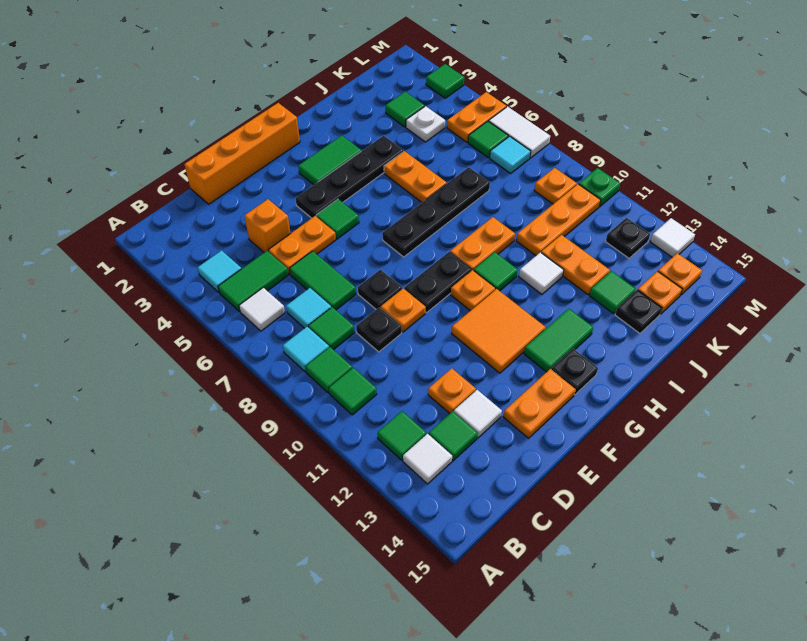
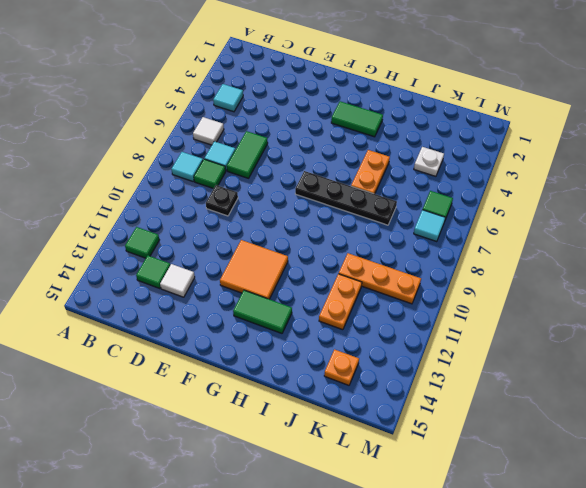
none -> green 1x2 tile [218,251,288,311]
none -> green 1x1 tile [306,347,352,393]
none -> green 1x1 tile [329,368,377,415]
none -> white 1x1 tile [403,434,452,484]

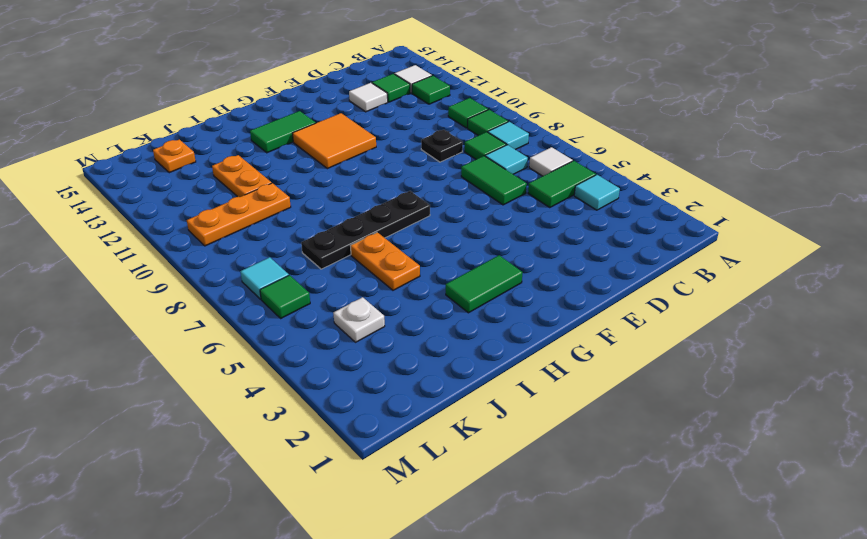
none -> orange 1x4 brick [184,103,300,204]
none -> orange 1x1 brick [245,199,291,252]
none -> orange 1x2 plate [268,216,336,274]
none -> orange 1x1 plate [428,368,476,414]

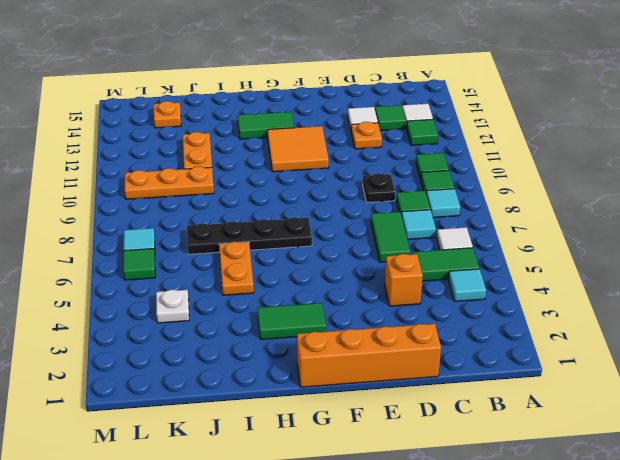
none -> orange 1x2 plate [268,216,336,274]
none -> black 1x1 plate [358,270,402,310]
none -> orange 1x1 plate [381,288,426,332]
none -> orange 1x2 plate [503,369,576,438]

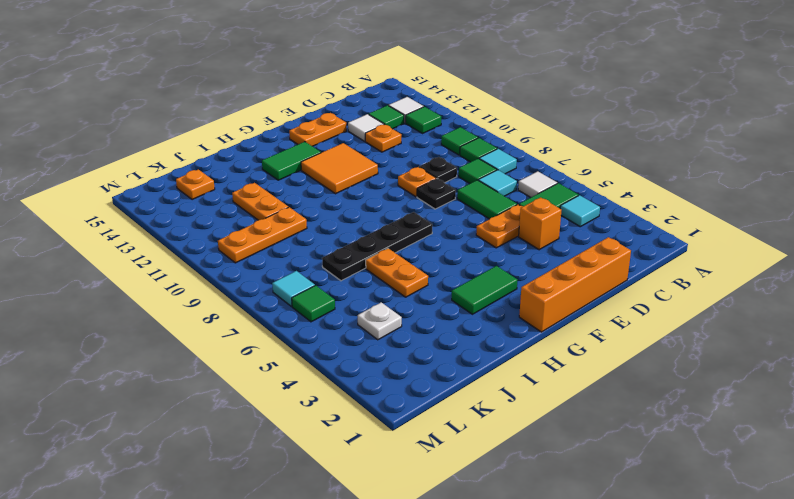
none -> black 1x4 plate [296,136,404,218]
none -> green 1x1 tile [316,199,359,239]
none -> black 1x2 plate [404,252,472,313]
none -> orange 1x1 plate [451,270,496,311]

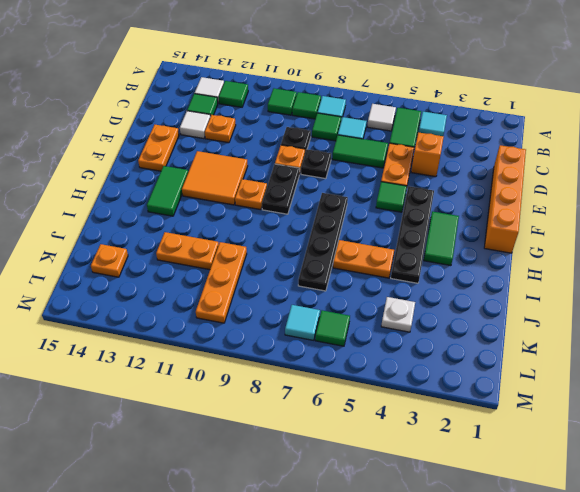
none -> black 1x1 plate [551,348,598,395]
none -> orange 1x2 plate [450,217,515,271]
none -> green 1x1 tile [474,252,517,291]
none -> white 1x1 tile [519,252,564,294]

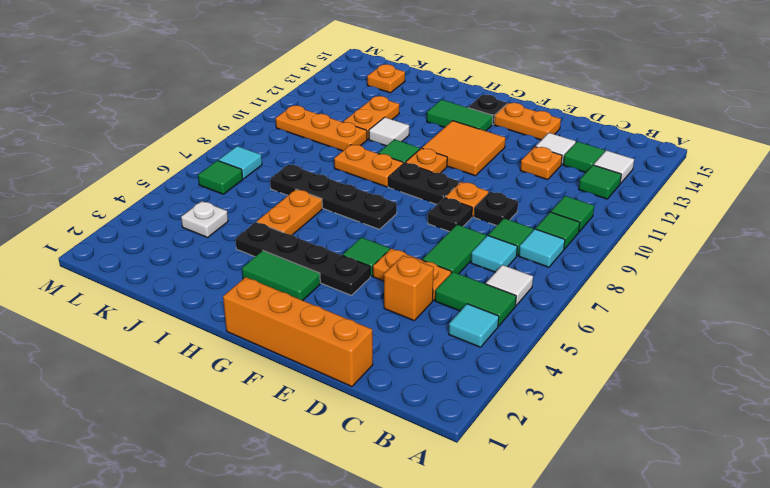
none -> green 1x1 tile [589,271,636,314]
none -> black 1x1 plate [615,290,662,333]
none -> green 1x1 tile [386,92,425,127]
none -> orange 1x2 plate [447,92,506,142]

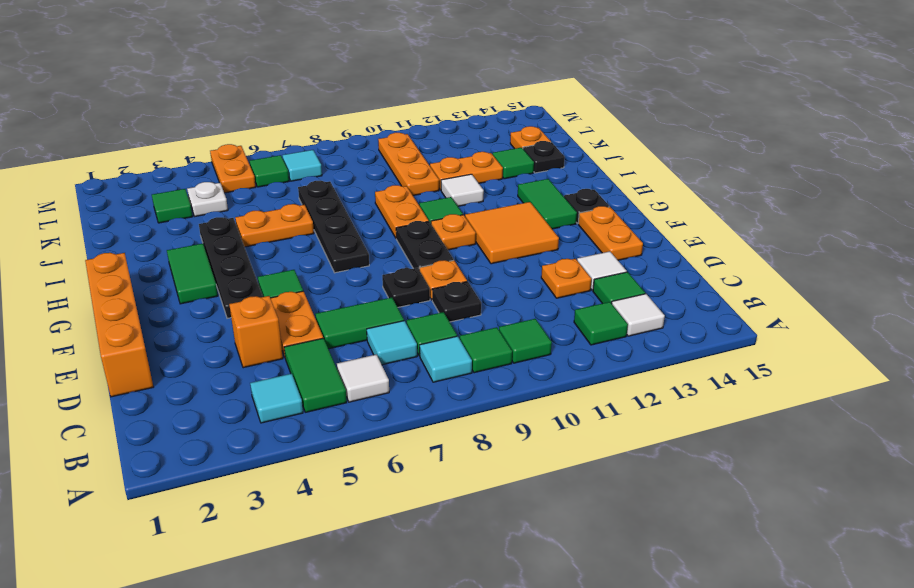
none -> orange 1x1 plate [534,168,577,204]
none -> black 1x1 plate [606,218,650,258]
none -> orange 1x1 plate [658,253,702,295]
none -> green 1x1 tile [426,64,464,98]

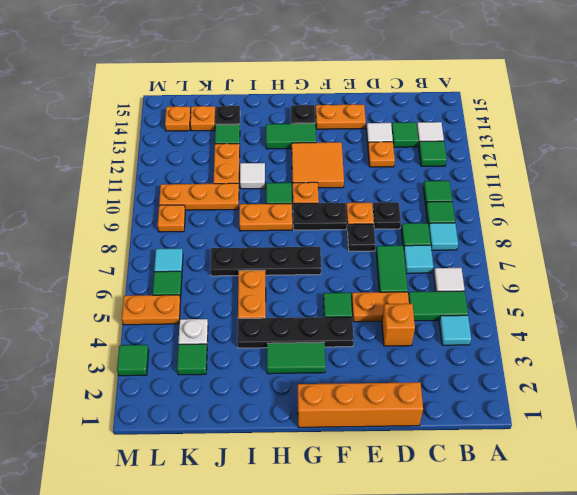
none -> black 1x1 plate [606,218,650,258]
none -> white 1x2 tile [489,107,550,158]
none -> green 1x1 plate [579,168,620,207]
none -> white 1x1 tile [650,218,695,257]

